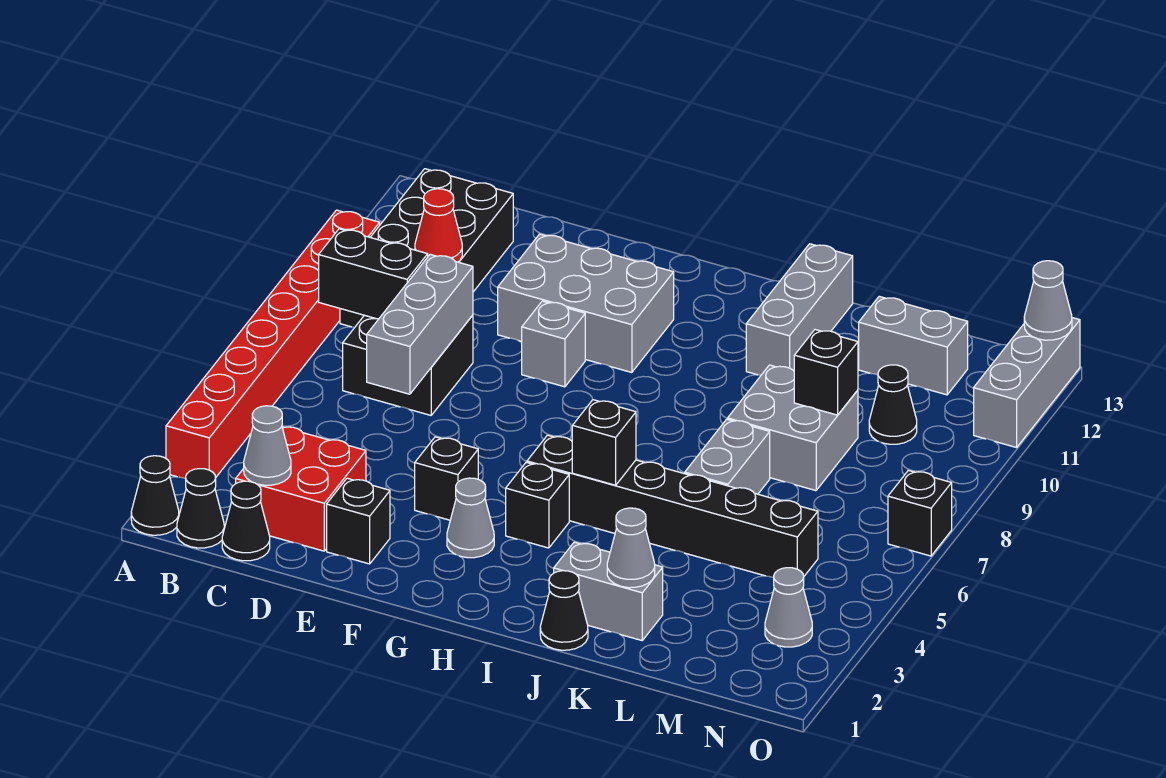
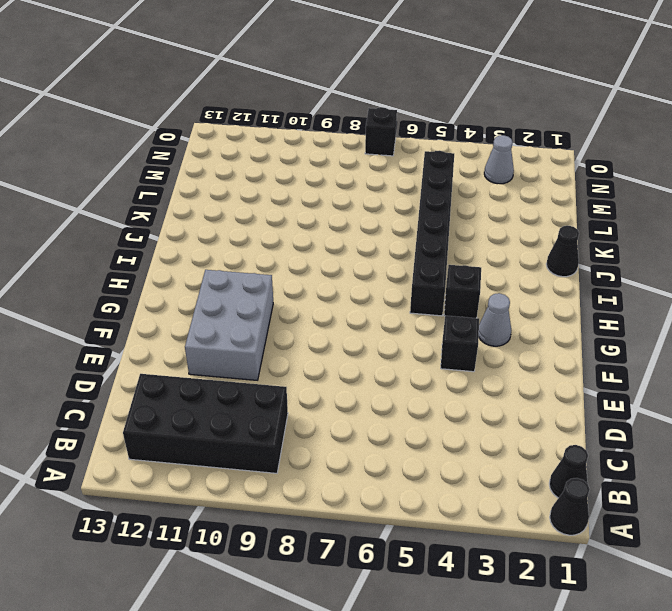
none -> red 1x8 brick [166,210,380,479]
none -> black 1x1 cone [222,481,270,561]
none -> red 2x2 brick [236,427,366,551]
none -> black 2x2 brick [343,315,473,415]

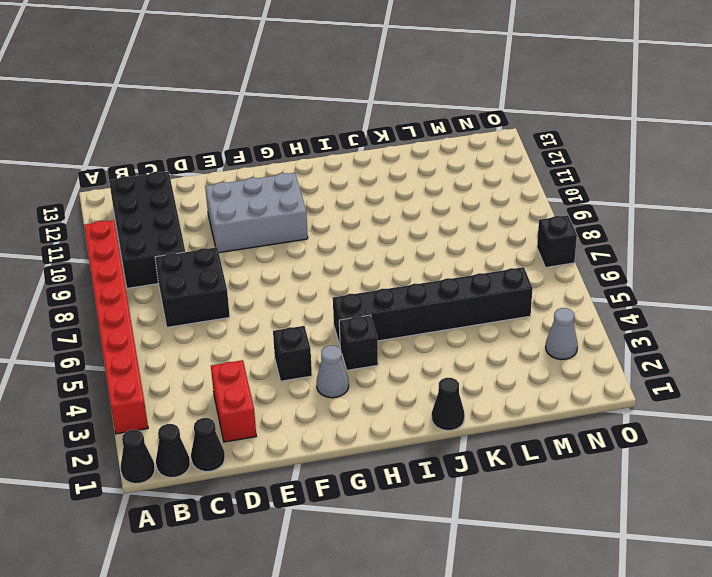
red 1x2 brick [211,360,256,442] -> red 2x2 brick [236,427,366,551]
none -> black 1x1 brick [327,478,390,564]
none -> grey 1x1 brick [522,301,585,387]
none -> grey 1x2 brick [554,542,663,640]
none -> grey 1x3 brick [746,244,853,375]

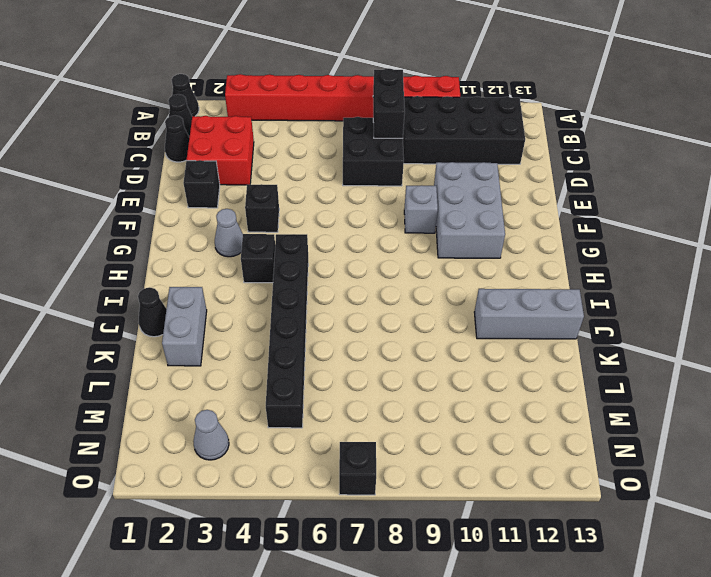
none -> grey 1x2 brick [685,419,770,494]
none -> grey 2x2 brick [728,365,858,491]
none -> grey 1x2 brick [859,296,968,395]
none -> black 1x1 cone [869,365,917,444]

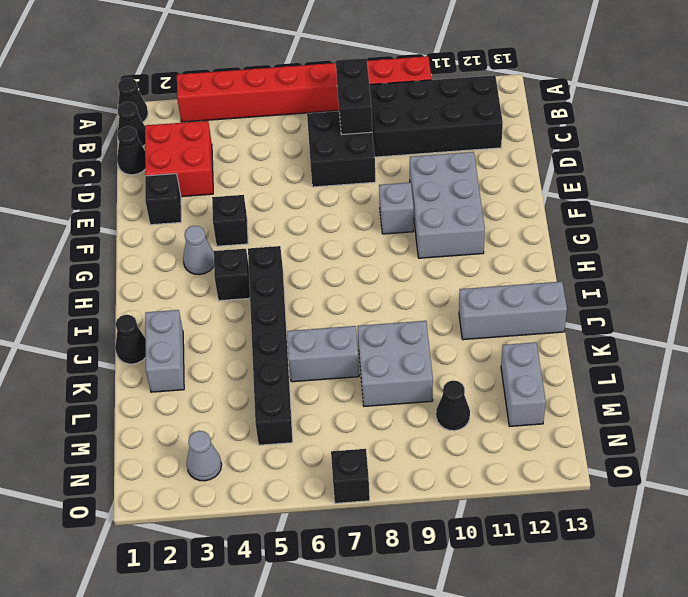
none -> grey 1x3 brick [974,318,1080,447]
none -> grey 1x1 cone [244,406,291,485]
none -> red 1x1 cone [415,189,462,262]
none -> grey 1x3 brick [367,254,473,394]

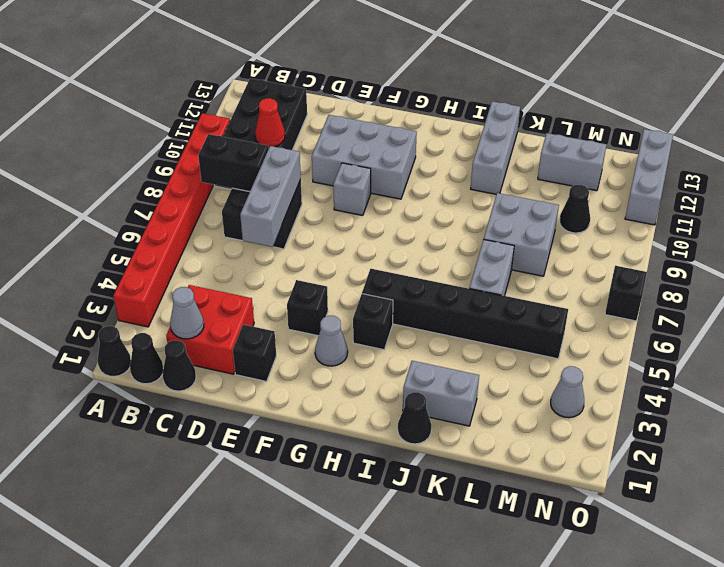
none -> black 1x1 brick [572,400,636,485]
none -> grey 1x1 cone [607,508,655,588]
none -> black 1x1 brick [794,330,858,415]
none -> grey 1x1 cone [1024,261,1072,340]

